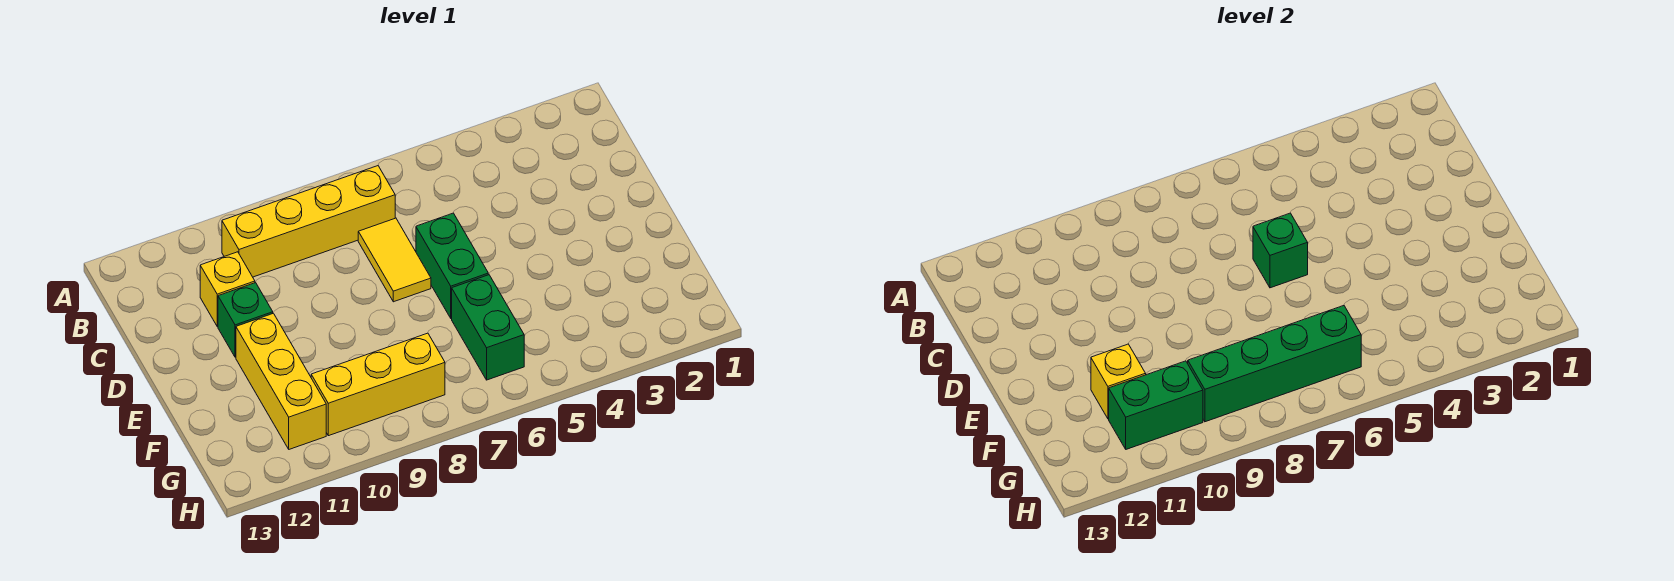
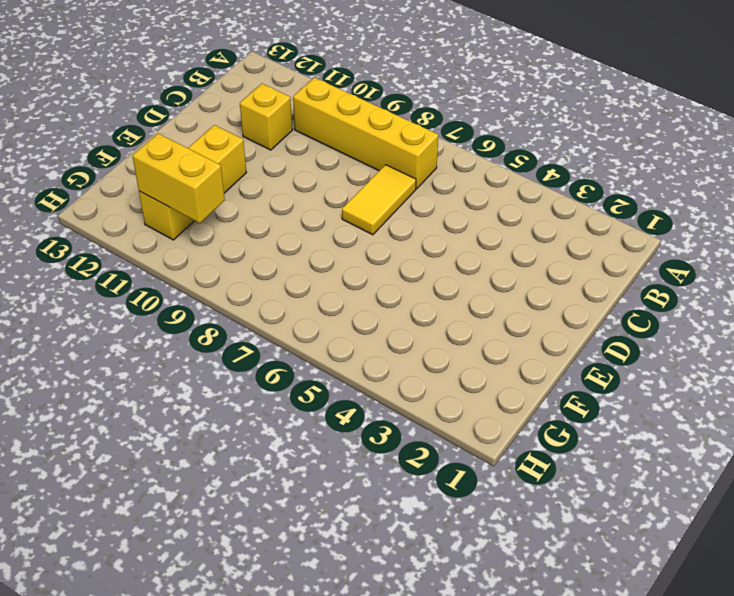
yellow 1x2 brick [132,133,225,223] -> green 1x2 brick [1109,361,1203,449]
none -> green 1x2 brick [416,213,488,319]
none -> green 1x1 brick [218,283,273,357]
none -> green 1x2 brick [452,275,524,380]

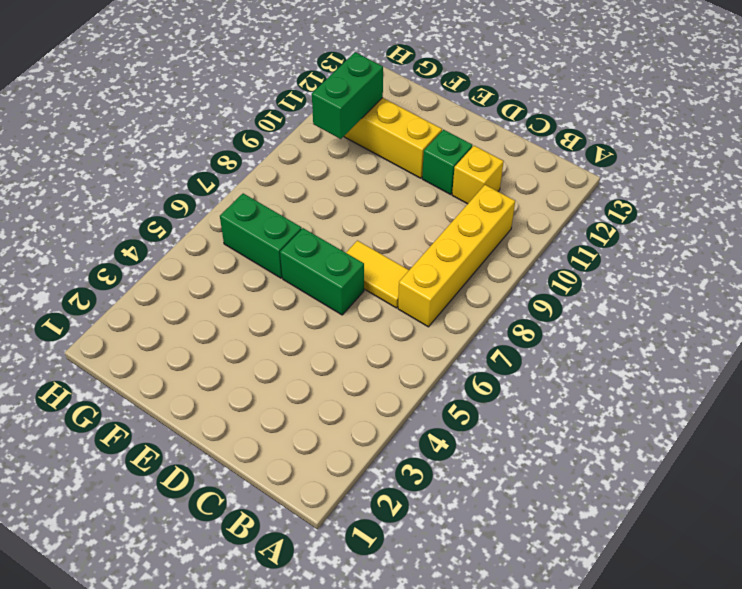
none -> yellow 1x3 brick [311,333,445,436]
none -> green 1x1 brick [1253,213,1308,288]
none -> yellow 1x1 brick [1091,344,1146,419]

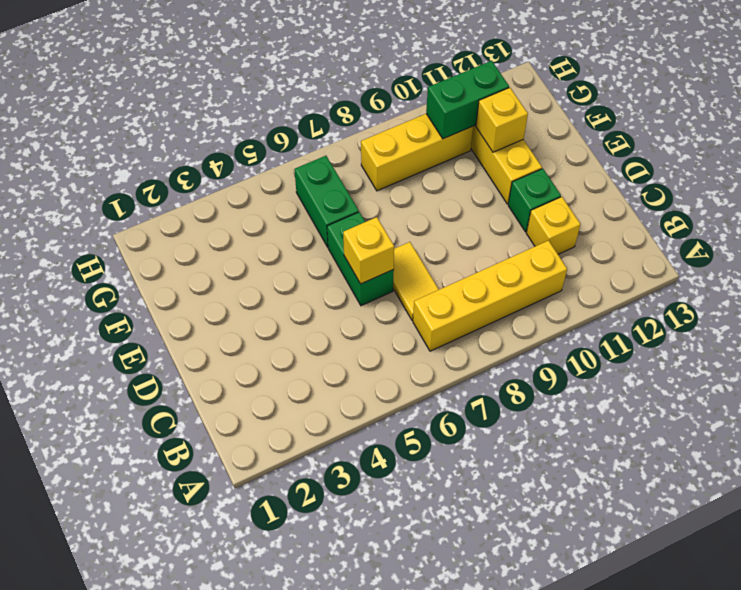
yellow 1x1 brick [343,217,394,284] -> green 1x1 brick [1253,213,1308,288]
none -> green 1x4 brick [1188,306,1361,422]

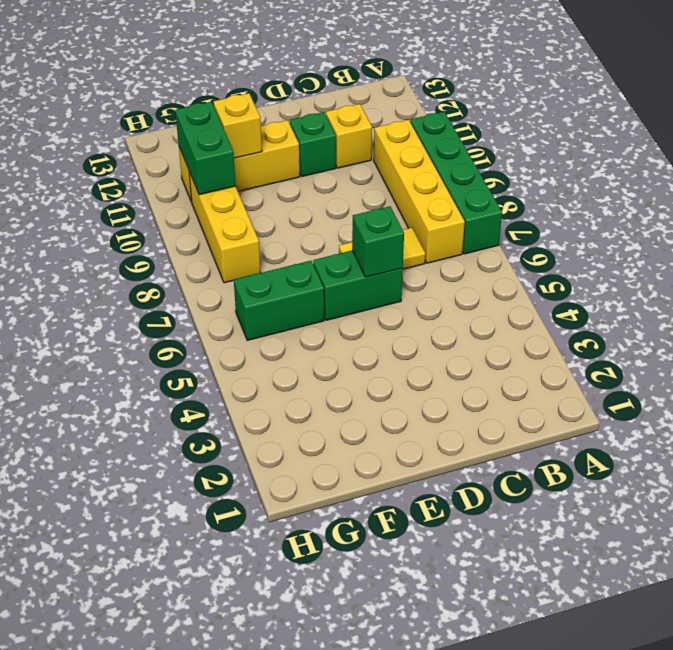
green 1x4 brick [410,112,502,254] -> green 1x4 brick moved to [1188,306,1361,422]

